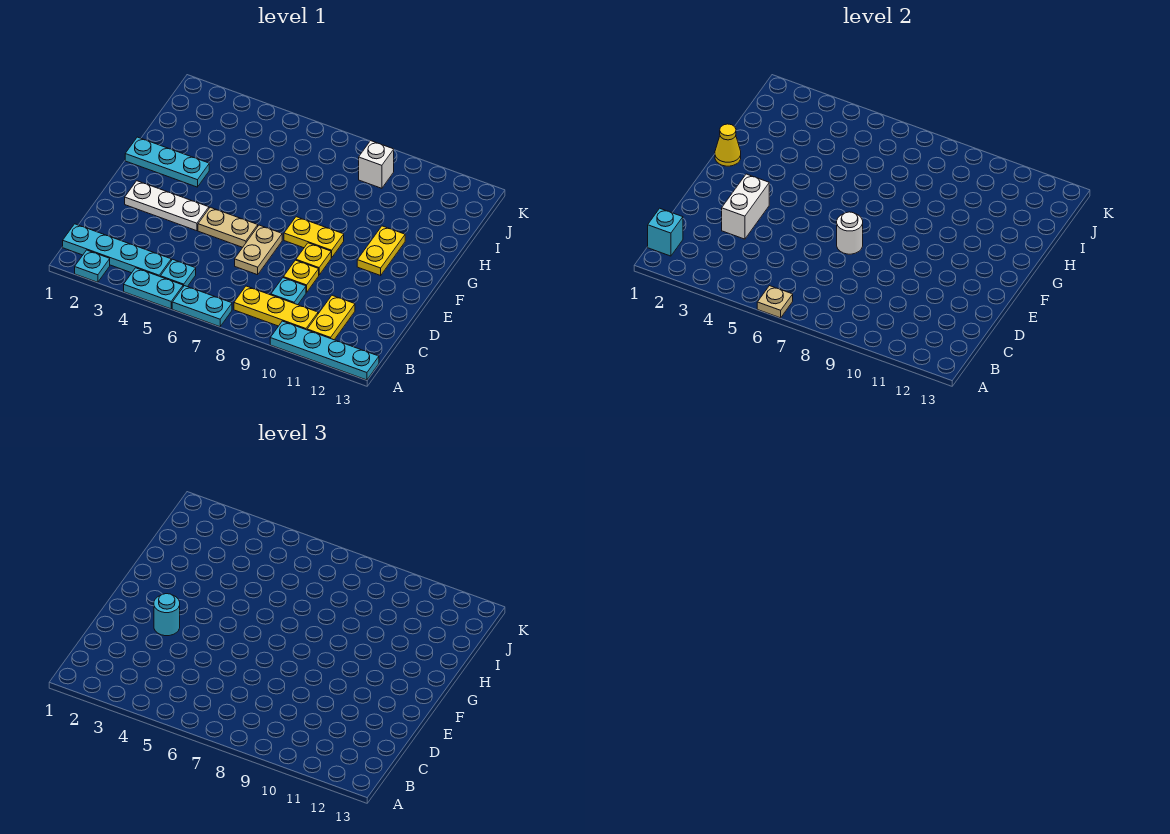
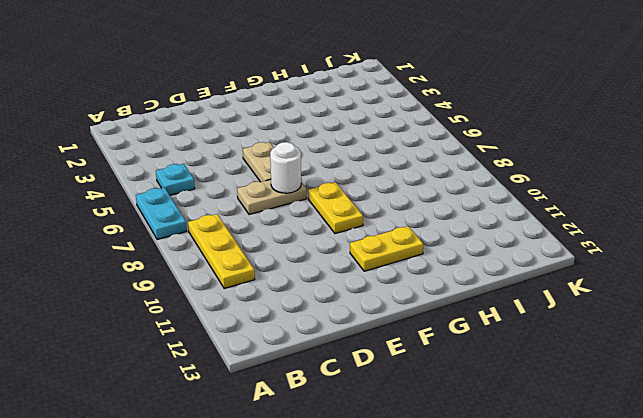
none -> cyan 1x1 plate [75,250,110,282]
none -> cyan 1x2 plate [124,268,183,309]
none -> cyan 1x4 plate [270,321,379,380]

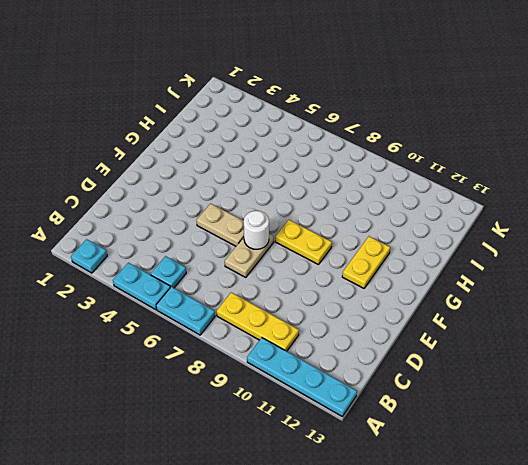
none -> cyan 1x4 plate [63,224,171,277]
none -> yellow 1x2 plate [307,295,355,340]
none -> cyan 1x1 plate [271,278,306,305]

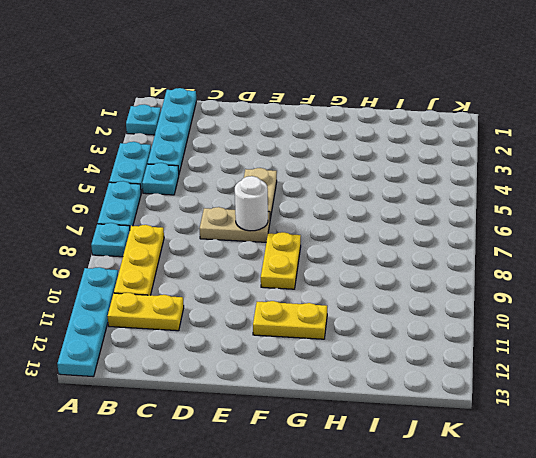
cyan 1x1 plate [91,223,130,257] -> cyan 1x1 plate moved to [271,278,306,305]
none -> yellow 1x1 plate [283,260,319,292]
none -> white 1x3 plate [125,181,209,231]
none -> yellow 1x1 plate [296,243,331,275]

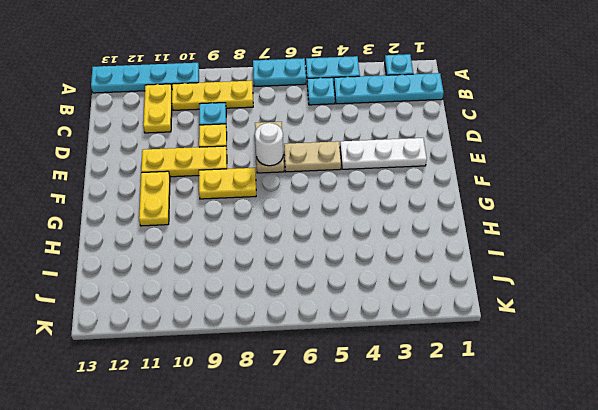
yellow 1x3 plate [141,146,227,177] -> yellow 1x1 plate [296,243,331,275]
none -> cyan 1x3 plate [125,137,209,187]
none -> white 1x1 brick [359,141,394,188]
none -> tan 1x1 plate [757,286,793,318]

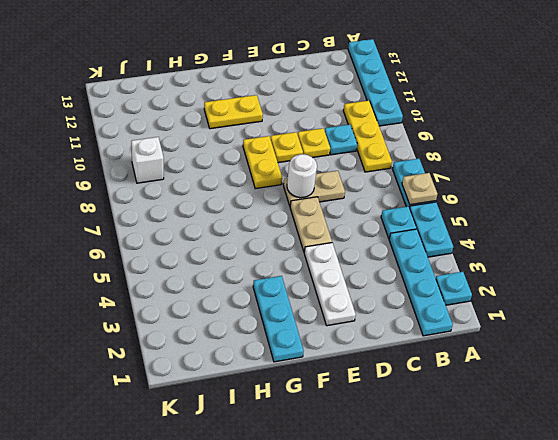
none -> yellow 1x2 plate [307,295,355,340]
none -> cyan 1x1 brick [648,208,683,256]
none -> white 1x2 brick [722,174,769,239]

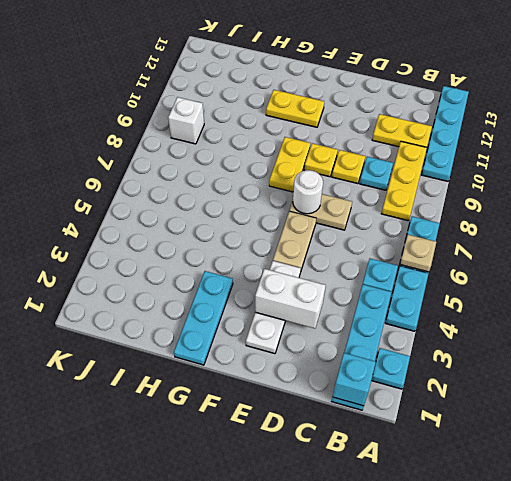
none -> yellow 1x1 cone [715,124,741,166]
none -> cyan 1x1 round brick [154,594,180,636]

